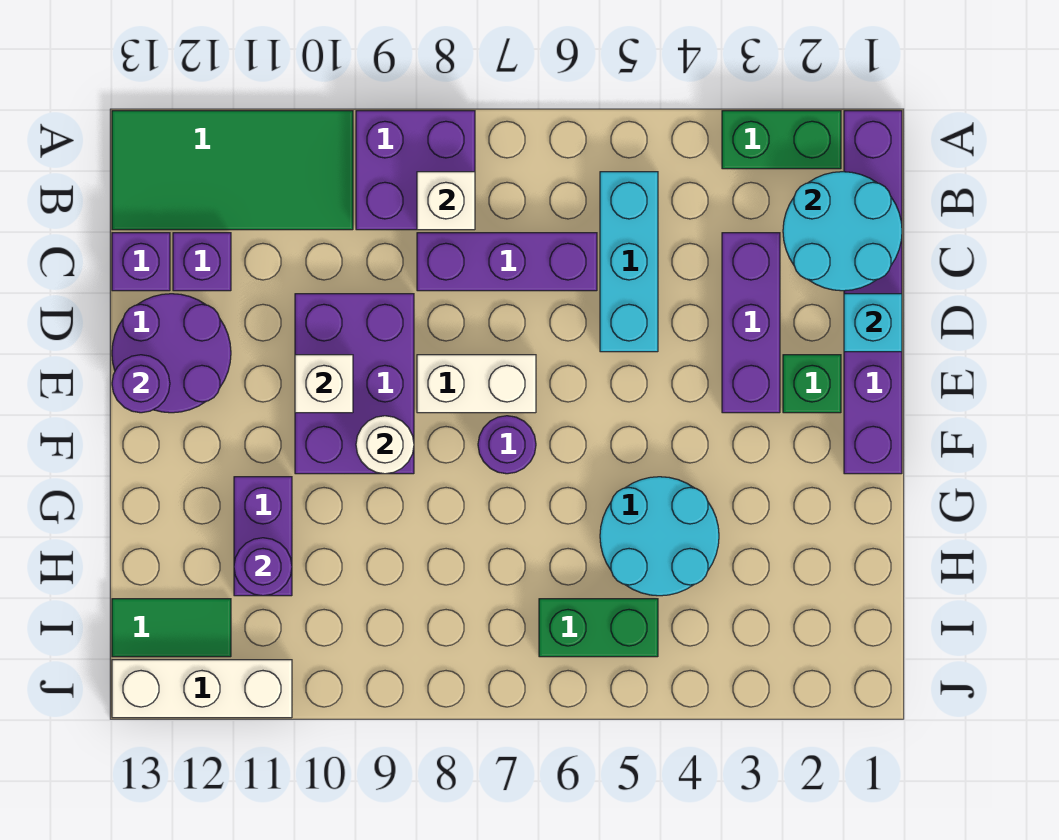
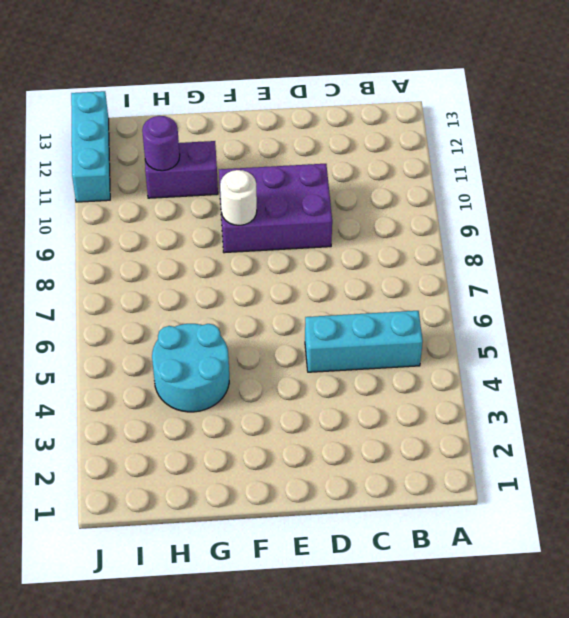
cyan 1x3 brick [71,91,110,202] -> white 1x3 brick [112,660,292,718]
none -> purple 1x6 brick [844,111,902,474]
none -> green 1x2 brick [722,111,841,169]
none -> purple 2x2 brick [356,111,475,230]

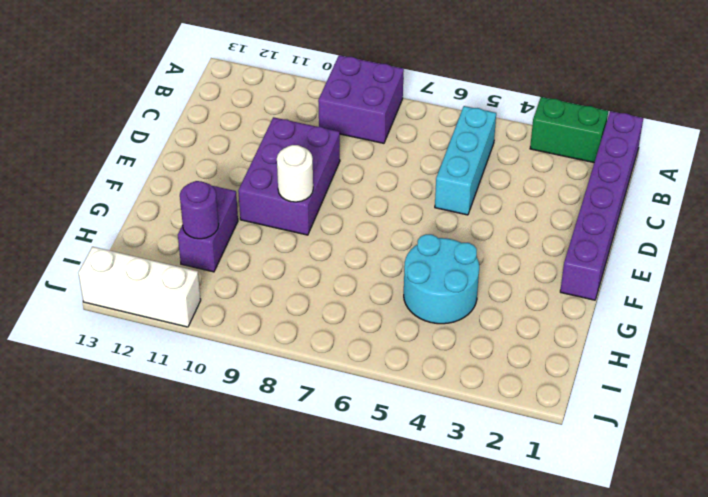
none -> green 2x4 tile [112,111,353,230]
none -> purple 1x3 brick [722,233,780,413]
none -> purple 1x3 brick [417,233,597,291]

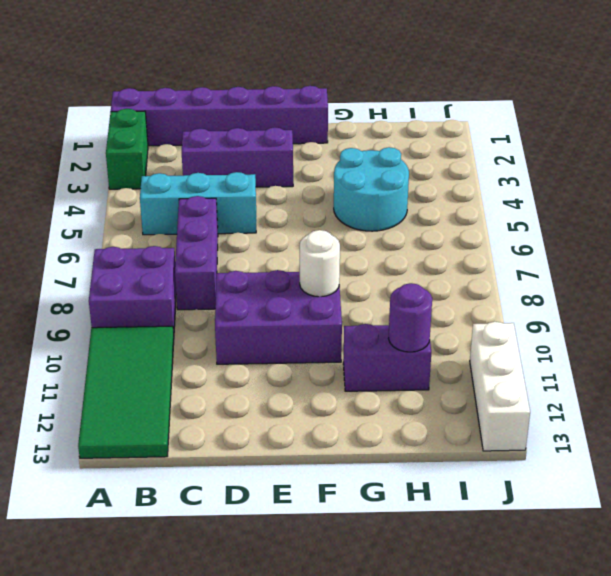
none -> purple 1x1 brick [173,233,231,291]
none -> purple 1x1 brick [112,233,170,291]
none -> purple 2x2 round brick [112,294,231,413]

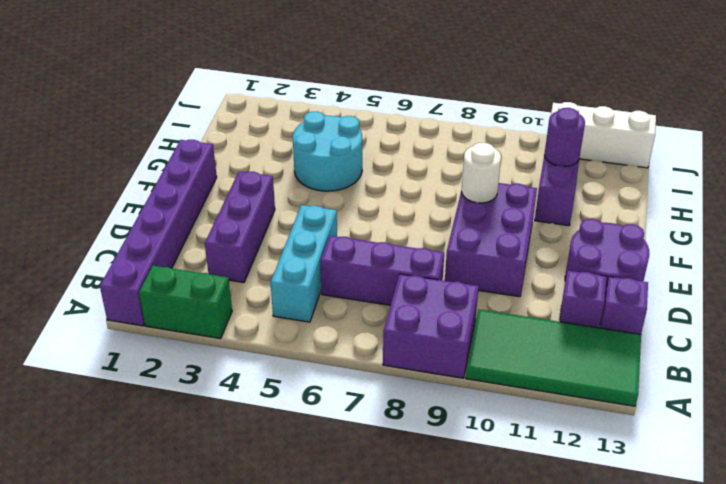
none -> green 1x1 brick [783,355,841,413]
none -> white 1x2 brick [417,355,536,413]
none -> purple 1x1 round brick [478,416,536,474]

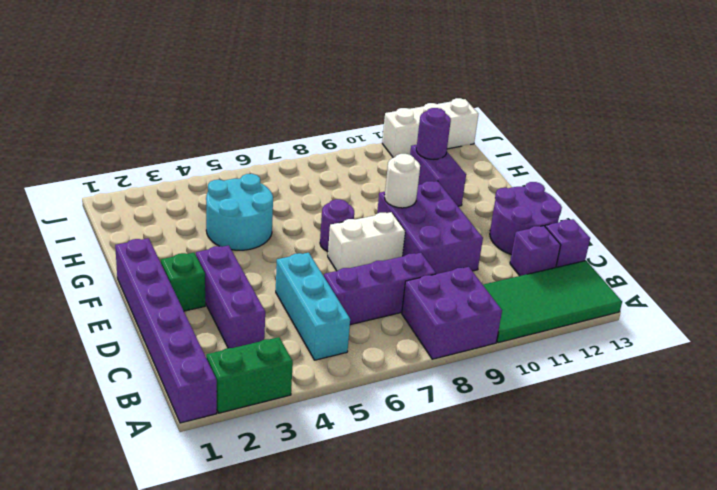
none -> green 1x2 brick [539,599,658,657]
none -> green 1x2 tile [112,599,231,657]
none -> cyan 2x2 round brick [783,172,902,291]

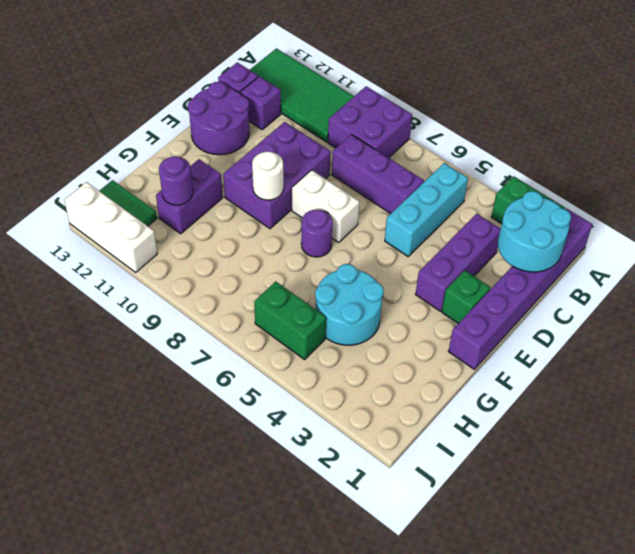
none -> white 1x1 brick [417,172,475,230]
none -> cyan 1x1 brick [844,294,902,352]
none -> white 1x1 brick [295,355,353,413]

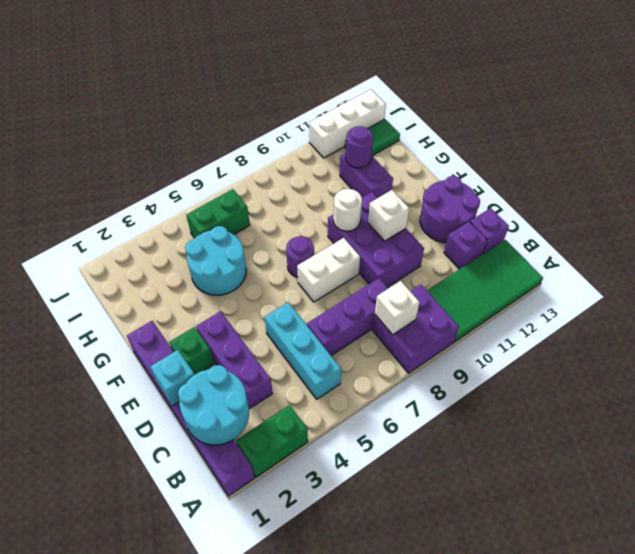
none -> purple 1x1 round brick [112,355,170,413]

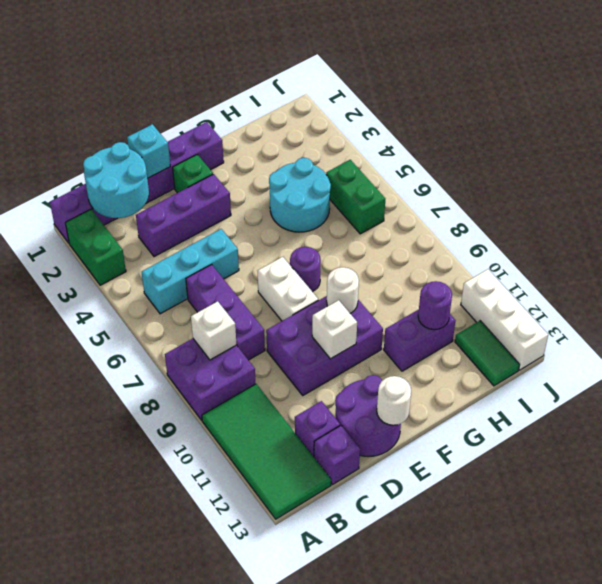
white 1x1 round brick [377,376,411,425] -> purple 1x1 round brick [112,355,170,413]

